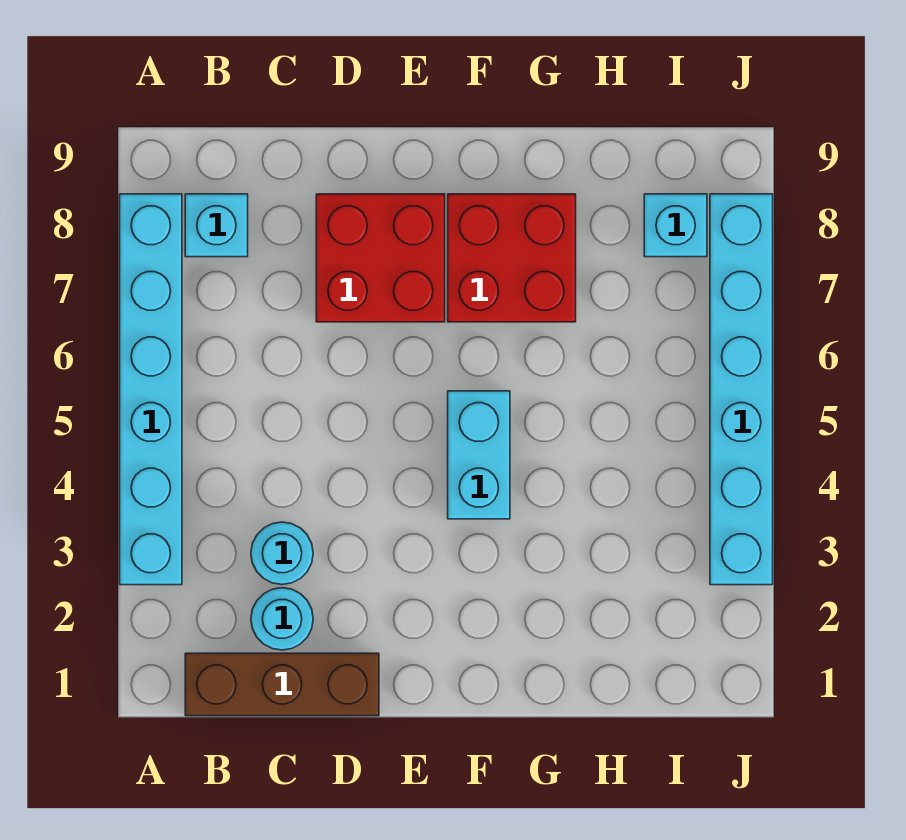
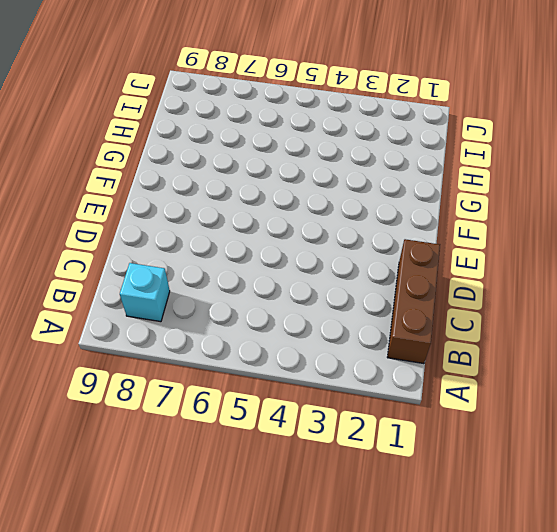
none -> cyan 1x6 brick [120,194,182,585]
none -> cyan 1x1 round brick [251,588,313,650]

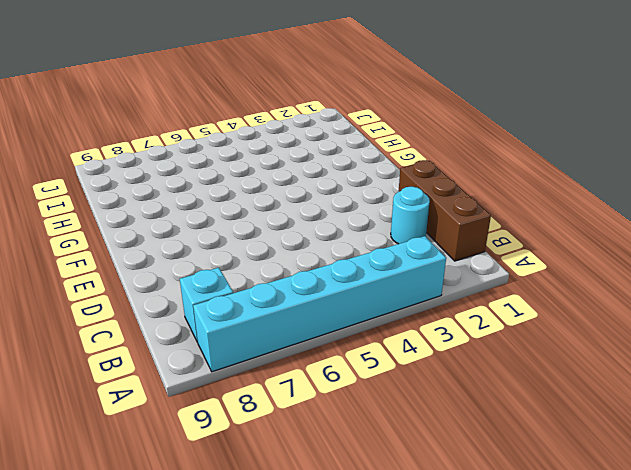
none -> cyan 1x1 round brick [251,522,313,584]
none -> red 2x2 brick [316,194,445,322]

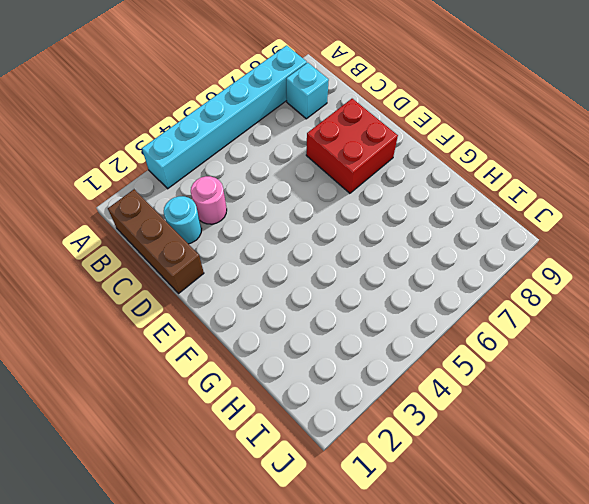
pink 1x1 round brick [191,176,227,224] -> cyan 1x1 round brick [251,522,313,584]
none -> cyan 1x2 brick [448,391,510,519]
none -> red 2x2 brick [448,194,576,322]

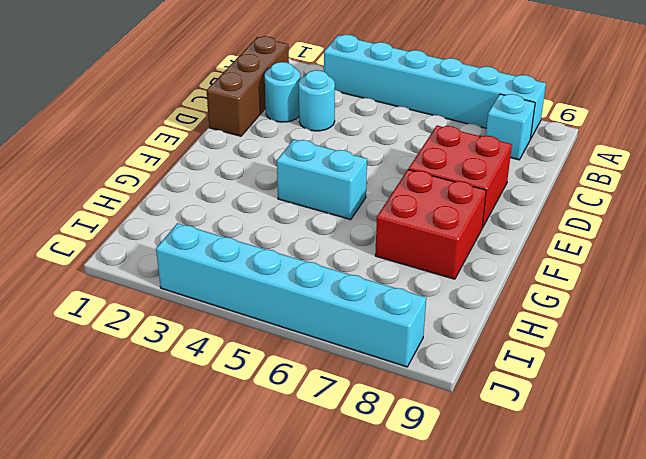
none -> cyan 1x1 brick [644,194,707,257]

